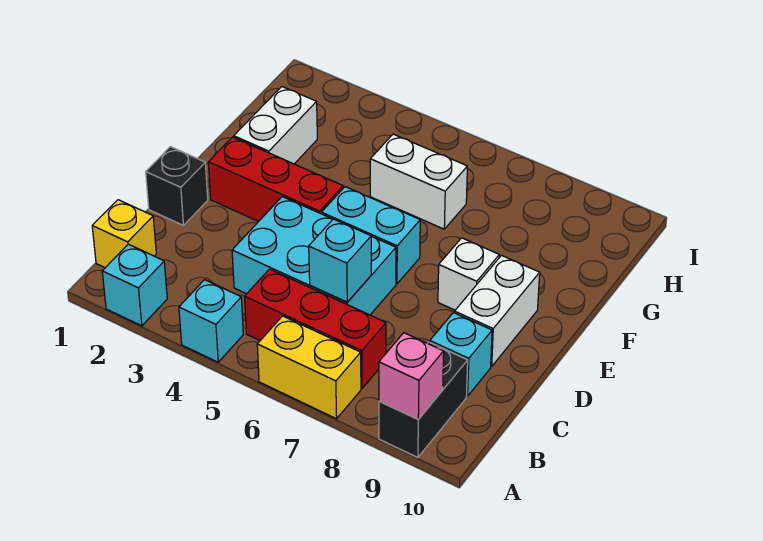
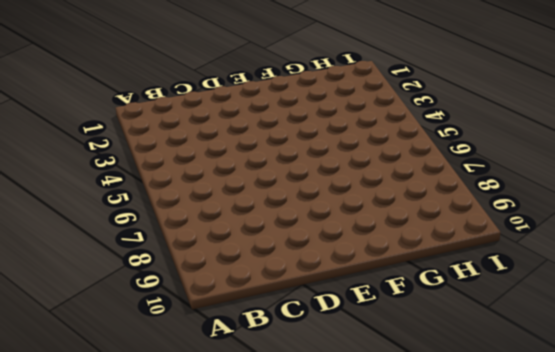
none -> cyan 1x1 brick [102,244,167,326]
none -> cyan 1x1 brick [179,280,243,362]
none -> yellow 1x2 brick [257,316,361,419]

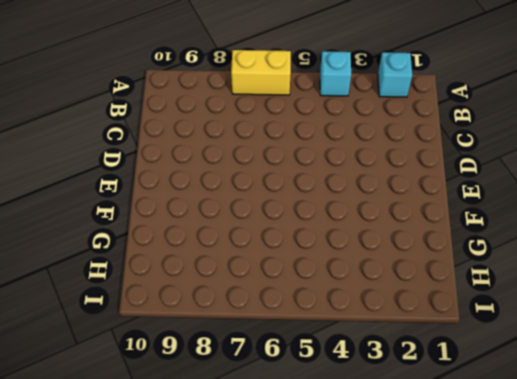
none -> black 1x2 brick [379,342,468,458]
none -> yellow 1x1 brick [92,200,156,268]
none -> red 1x3 brick [245,269,386,388]

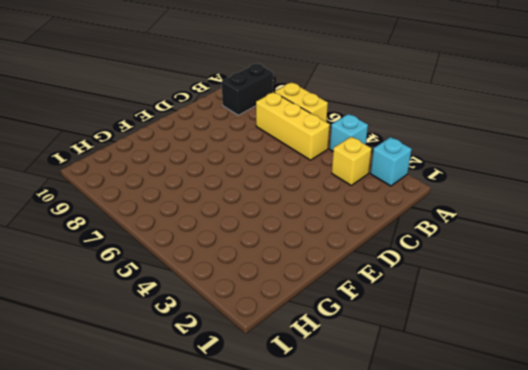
yellow 1x1 brick [332,137,372,185] -> yellow 1x1 brick moved to [92,200,156,268]
yellow 1x3 brick [256,92,330,160] -> red 1x3 brick [245,269,386,388]
none -> cyan 2x3 brick [232,197,396,315]
none -> cyan 1x1 brick [430,313,492,396]
none -> black 1x1 brick [146,147,208,225]

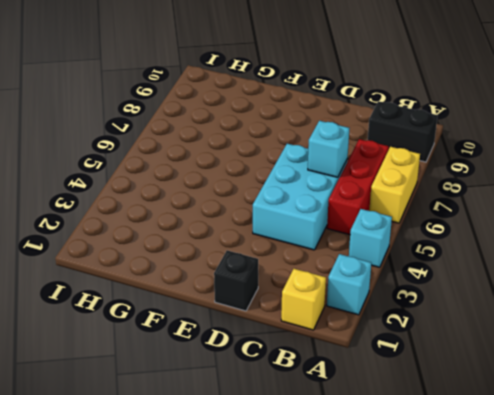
none -> cyan 1x1 brick [430,313,492,396]
none -> white 1x2 brick [454,256,540,366]
none -> red 1x3 brick [208,137,343,221]

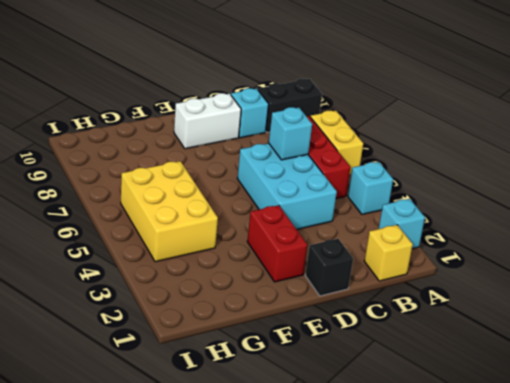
red 1x2 brick [247,205,307,282] -> red 1x3 brick [208,137,343,221]
yellow 2x3 brick [121,161,218,262] -> white 1x2 brick [370,134,467,229]
none -> cyan 1x2 brick [321,187,420,284]
none -> white 1x1 brick [438,238,499,310]
none -> white 1x2 brick [234,87,317,164]

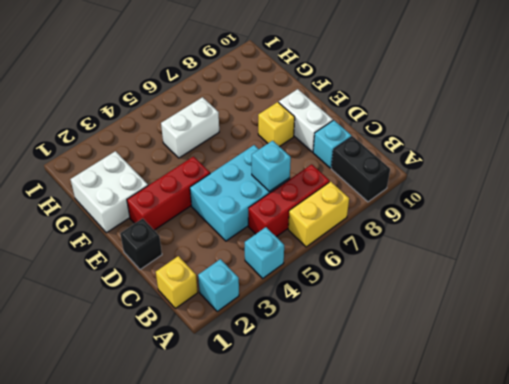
yellow 1x1 brick [258,102,295,147] -> white 1x1 brick [438,238,499,310]
white 2x2 brick [71,151,148,233] -> white 1x2 brick [234,87,317,164]
none -> cyan 1x2 brick [321,187,420,284]
none -> pink 1x1 brick [379,333,444,419]

